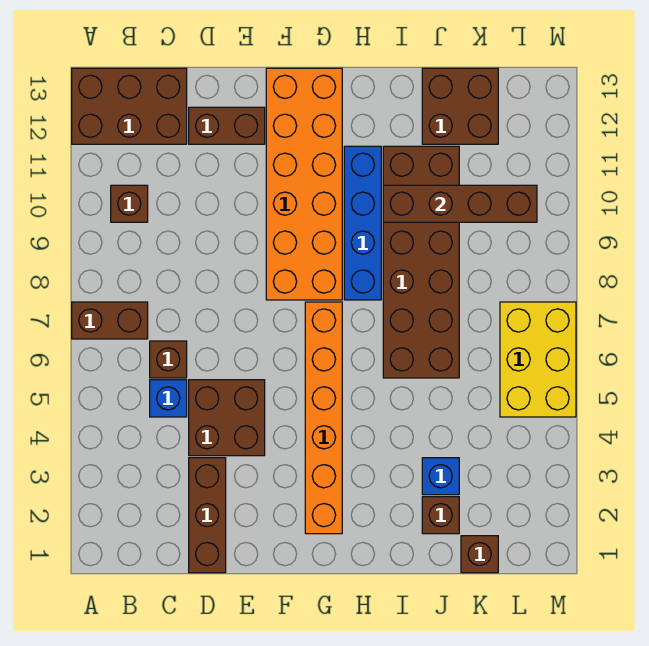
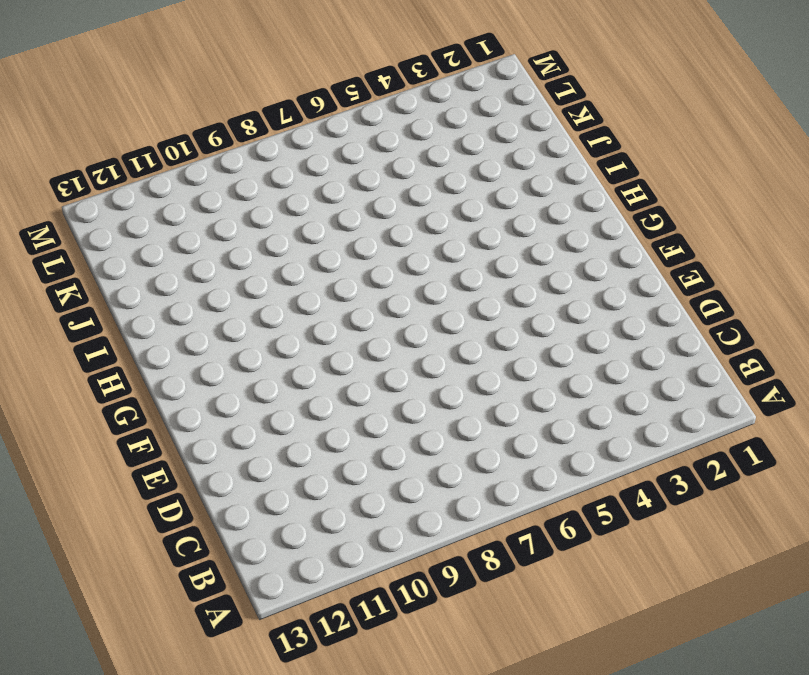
none -> brown 1x2 brick [72,302,148,339]
none -> brown 2x3 brick [72,68,187,144]
none -> brown 1x1 brick [111,185,148,222]

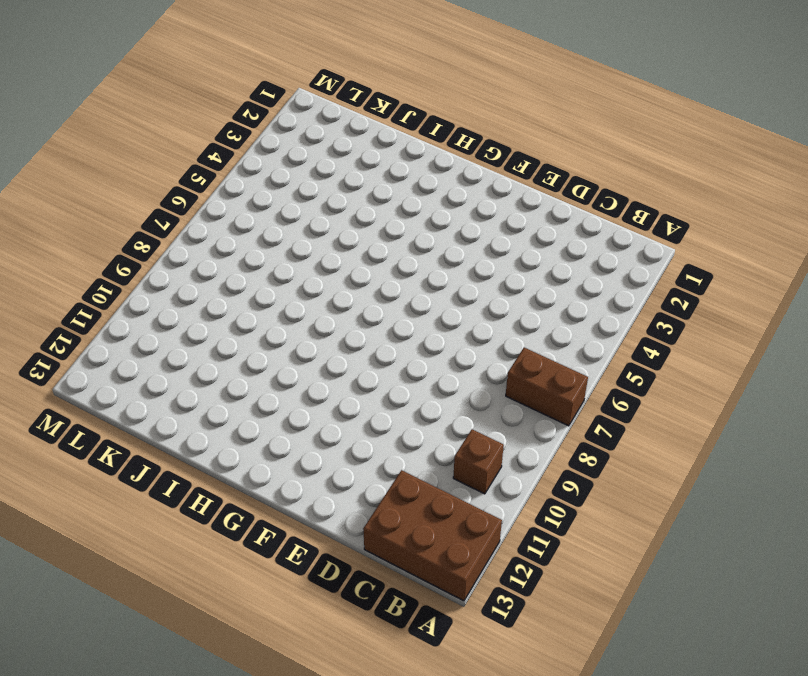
none -> blue 1x1 brick [150,380,187,417]
none -> brown 1x1 brick [150,341,187,378]
none -> brown 1x3 brick [189,458,226,573]

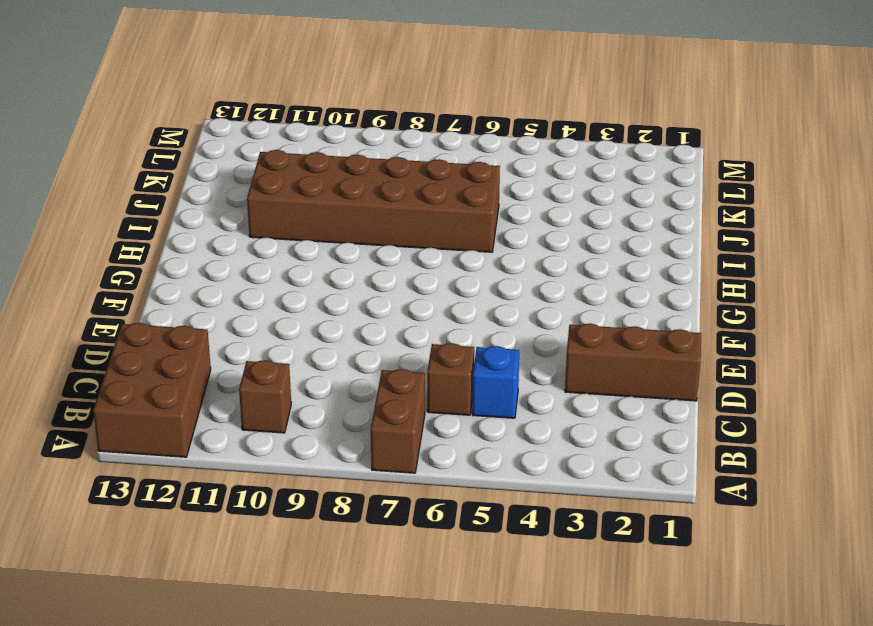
none -> brown 2x2 brick [189,380,265,456]
none -> brown 1x2 brick [189,107,265,144]
none -> orange 2x6 brick [266,68,342,300]

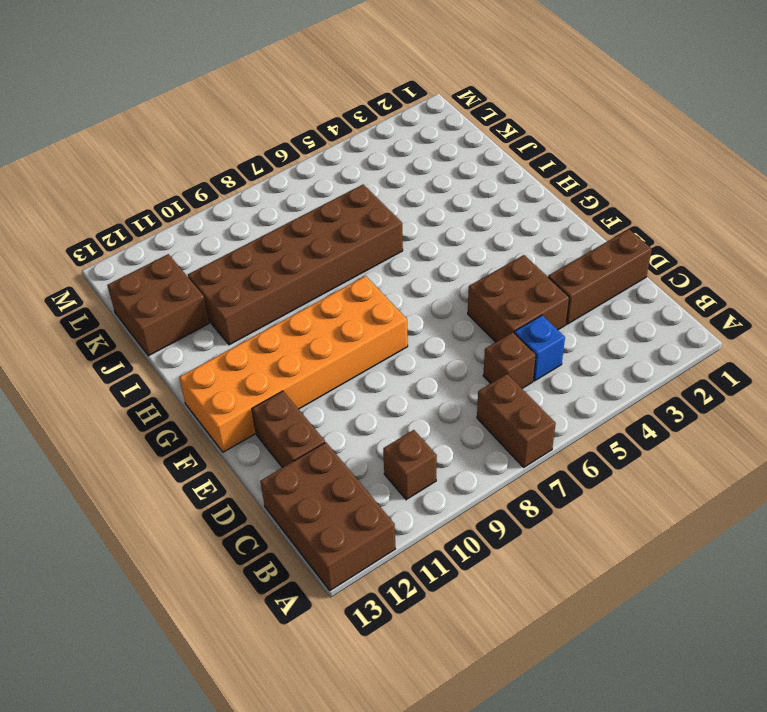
none -> orange 1x6 brick [305,302,342,534]
none -> blue 1x4 brick [344,146,381,300]
none -> brown 1x1 brick [422,497,459,534]

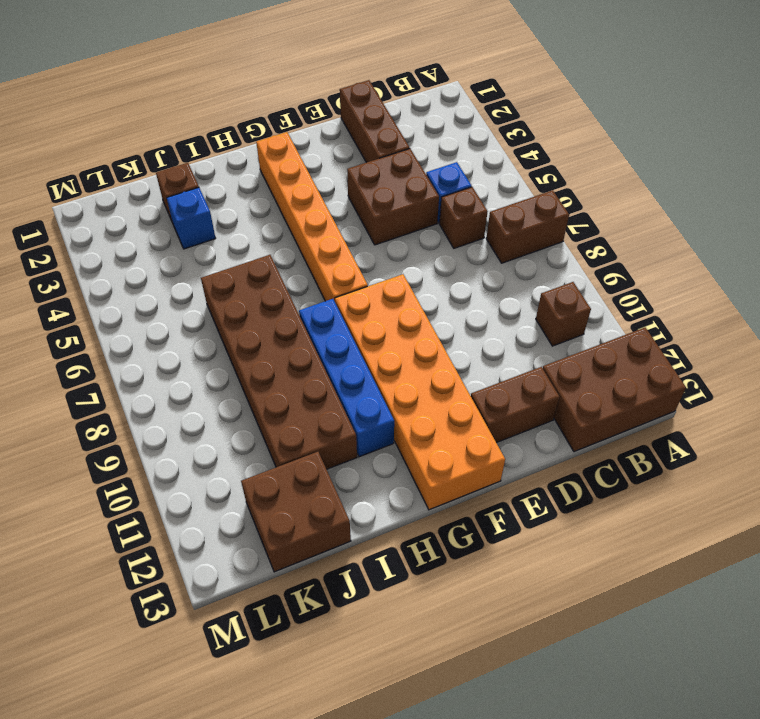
none -> brown 1x1 brick [461,536,498,573]
none -> yellow 2x3 brick [500,302,576,417]
none -> brown 1x4 brick [383,185,537,222]

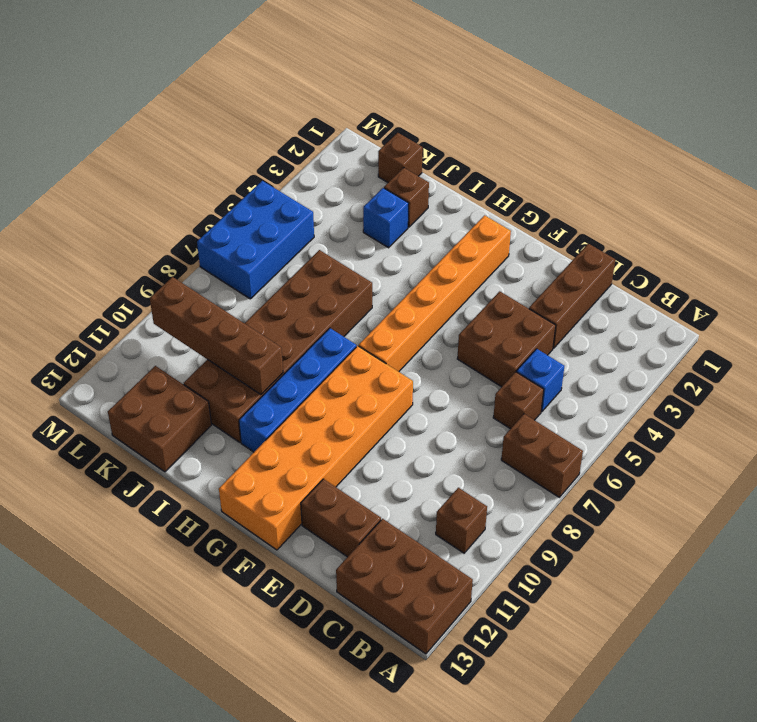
blue 2x3 brick [197,181,314,299] -> yellow 2x3 brick [500,302,576,417]

